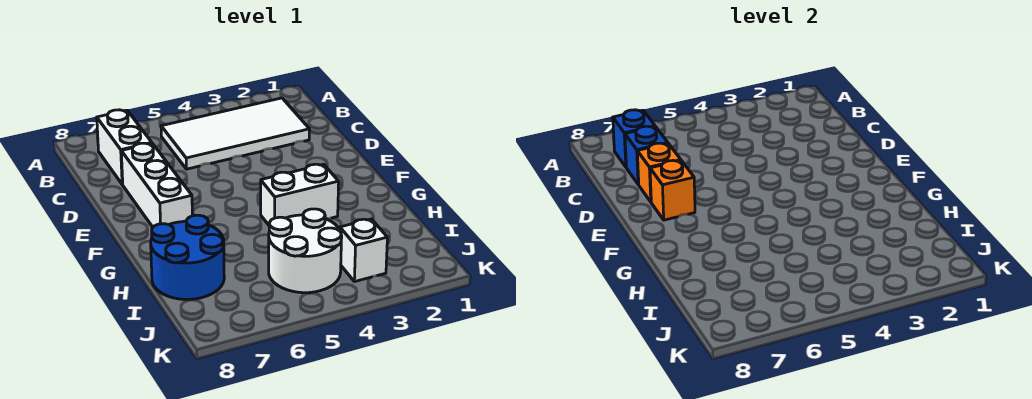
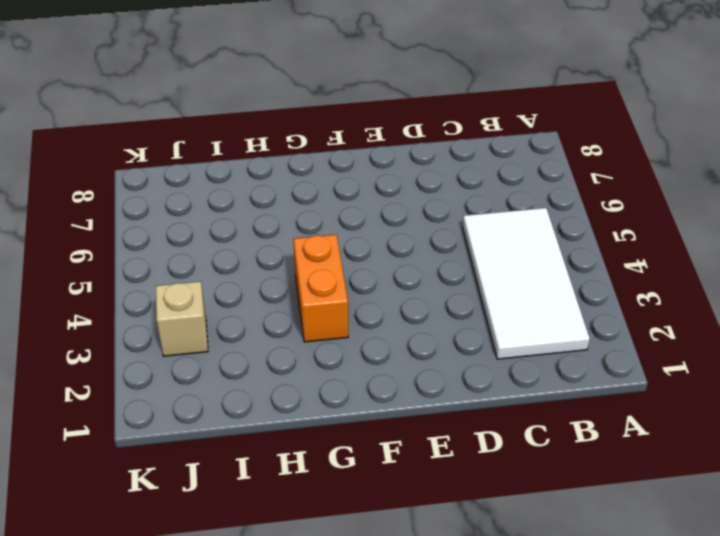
orange 1x2 brick [293,234,348,342] -> white 1x2 brick [261,164,339,225]
tan 1x1 brick [156,281,208,356] -> white 1x1 brick [340,219,387,282]
none -> white 1x2 brick [97,110,152,184]
none -> white 1x3 brick [121,143,192,227]

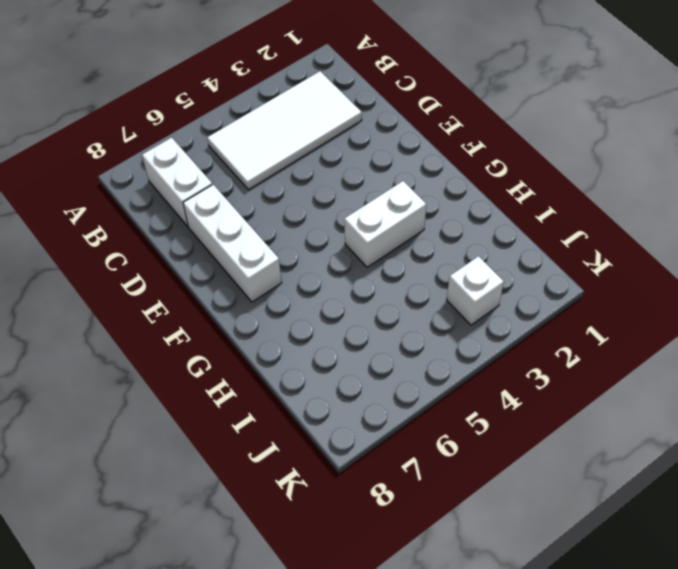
none -> blue 2x2 round brick [151,215,224,300]
none -> white 2x2 round brick [269,209,342,293]

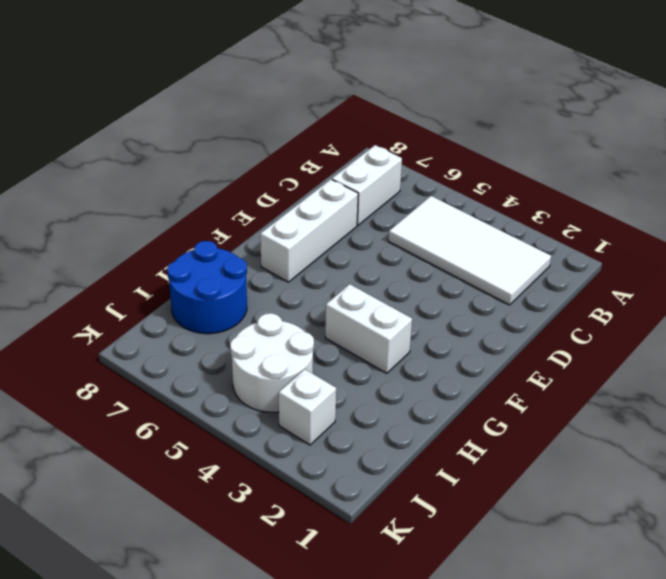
none -> blue 1x1 brick [613,110,655,167]
none -> blue 1x1 brick [625,126,668,184]

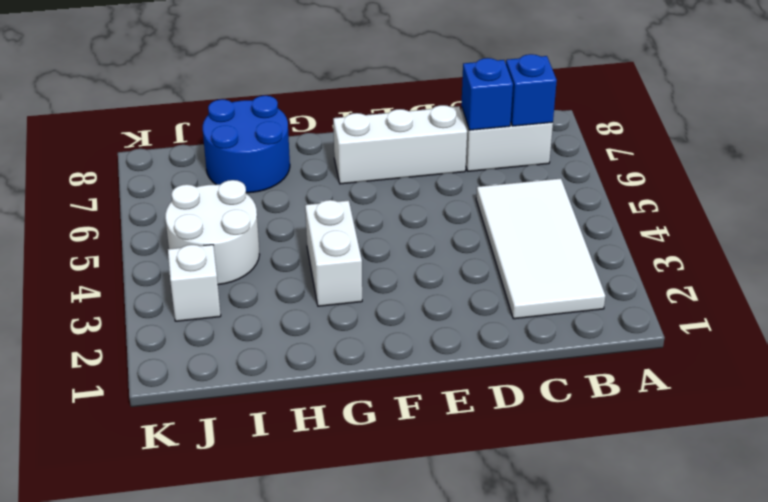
none -> orange 1x1 brick [637,143,681,202]
none -> orange 1x1 brick [650,160,695,220]

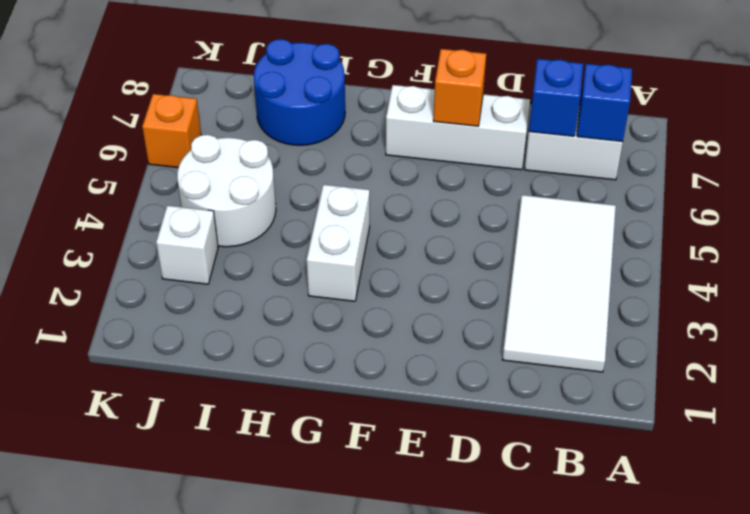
orange 1x1 brick [142,94,201,167] -> orange 1x1 brick moved to [637,143,681,202]

